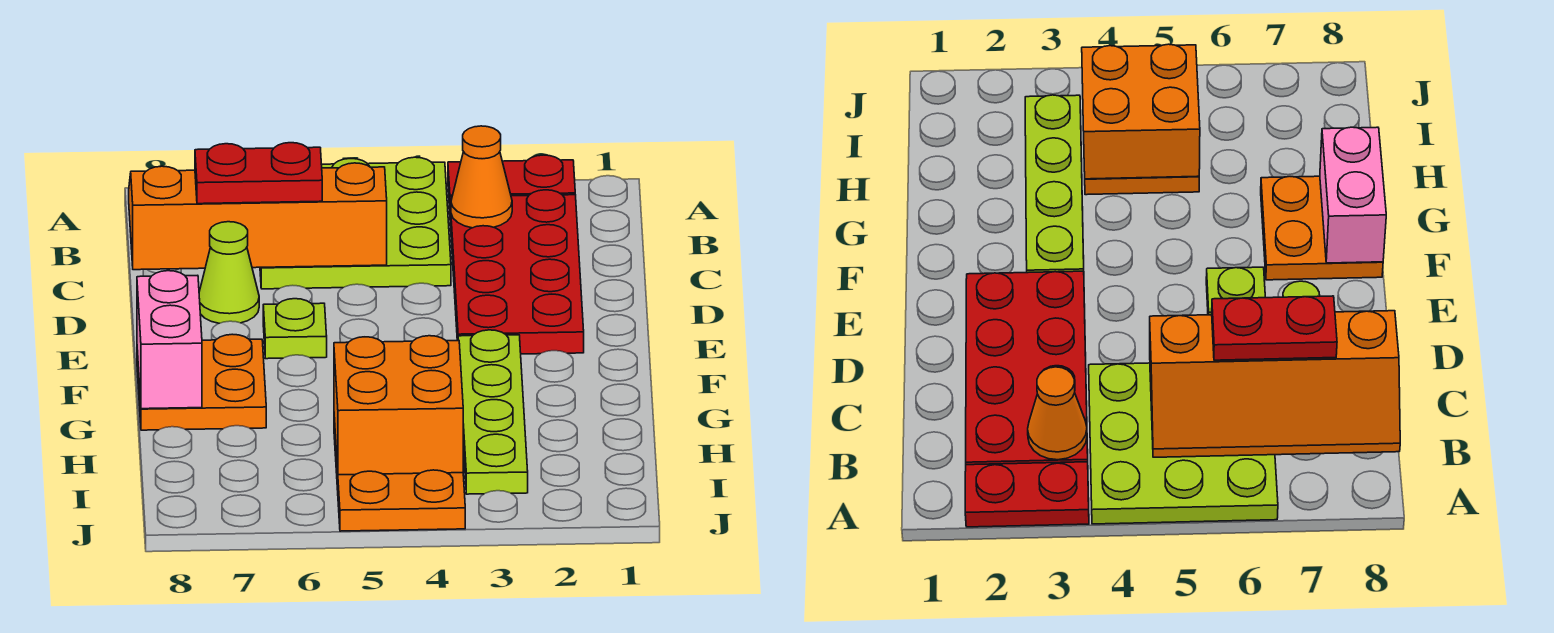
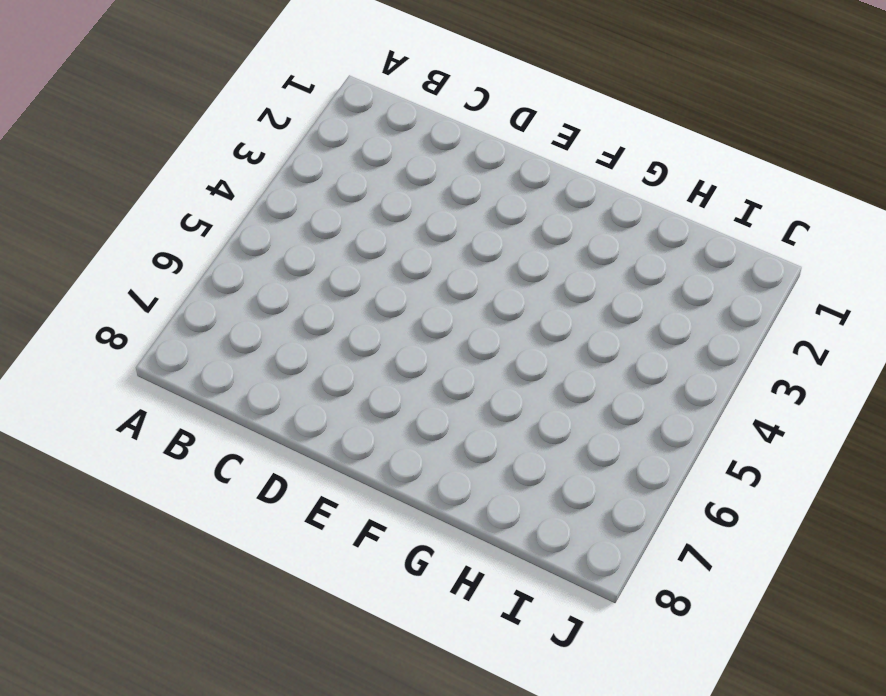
none -> red 1x2 plate [448,155,575,209]
none -> lime 3x3 plate [260,157,451,289]
none -> red 2x4 plate [450,190,584,354]

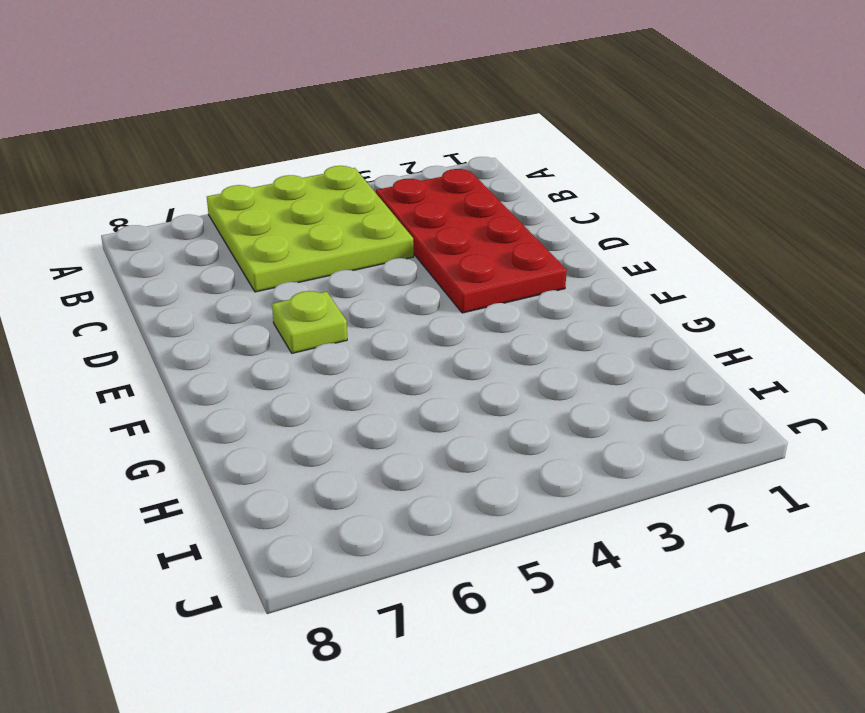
none -> red 1x2 plate [448,155,575,209]
none -> lime 1x1 cone [199,222,259,323]
none -> lime 1x4 plate [458,330,528,494]

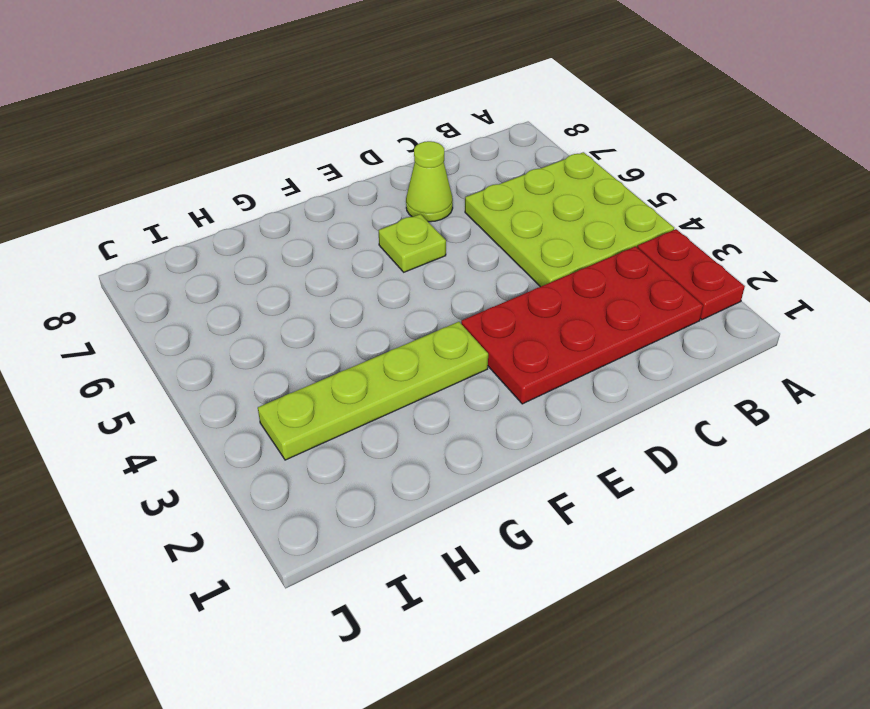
none -> orange 2x2 plate [137,334,266,430]
none -> orange 2x3 plate [334,418,465,531]
none -> orange 1x1 cone [451,126,512,228]

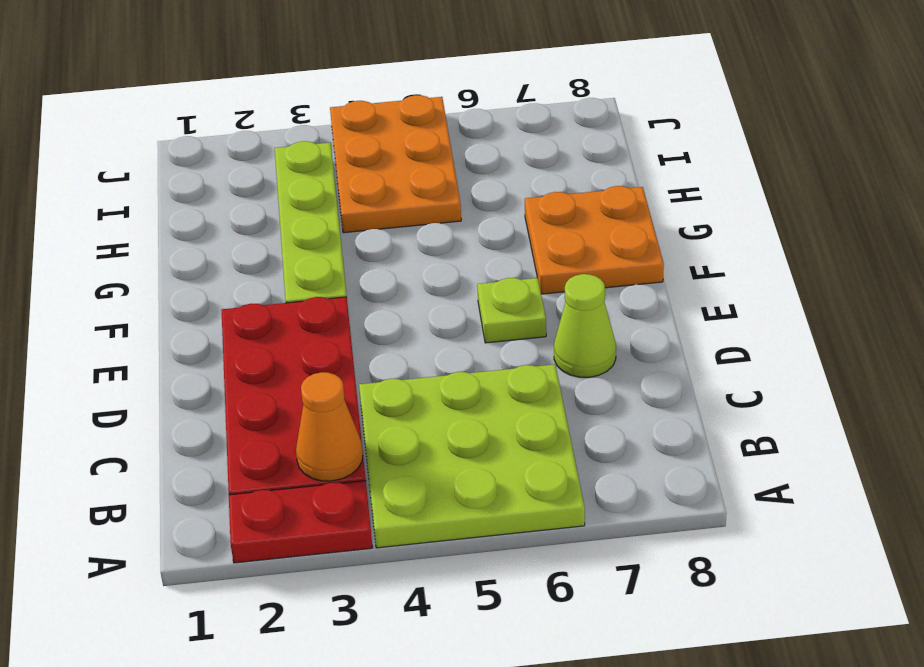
none -> orange 2x4 slope [129,163,387,270]
none -> pink 1x2 brick [137,271,202,409]
none -> orange 2x2 brick [334,336,463,475]

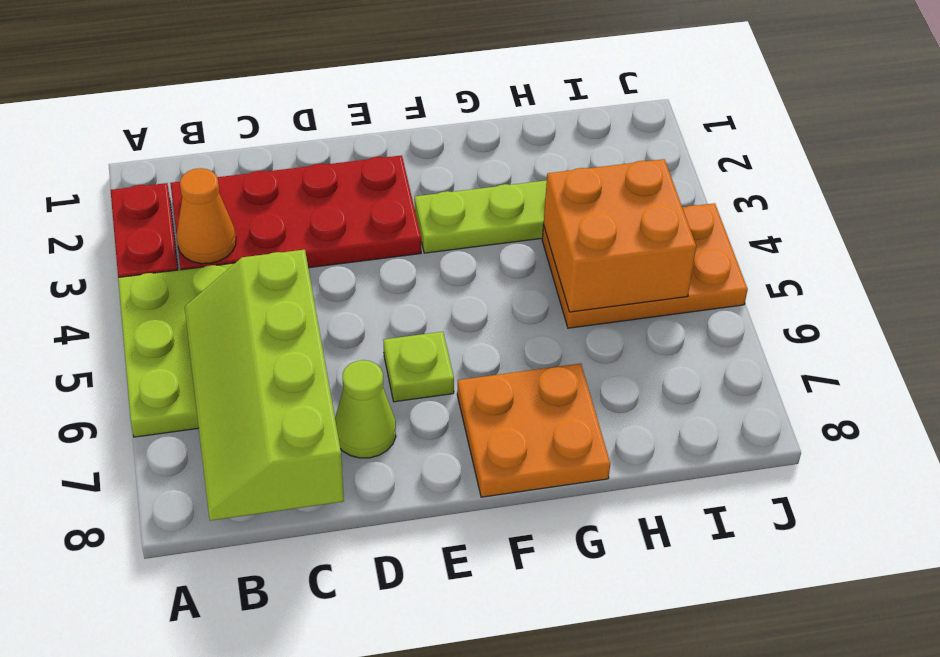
lime 2x4 slope [185,250,344,521] -> orange 2x4 slope [129,163,387,270]
none -> pink 1x2 brick [137,271,202,409]
none -> red 1x2 plate [195,143,322,204]

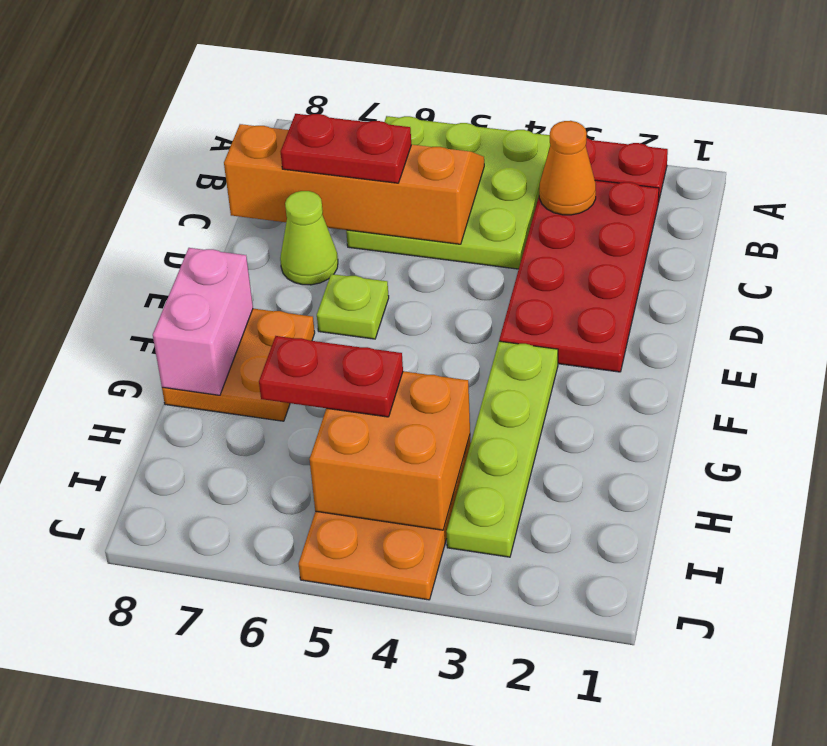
red 1x2 plate [259,336,403,417] -> none

